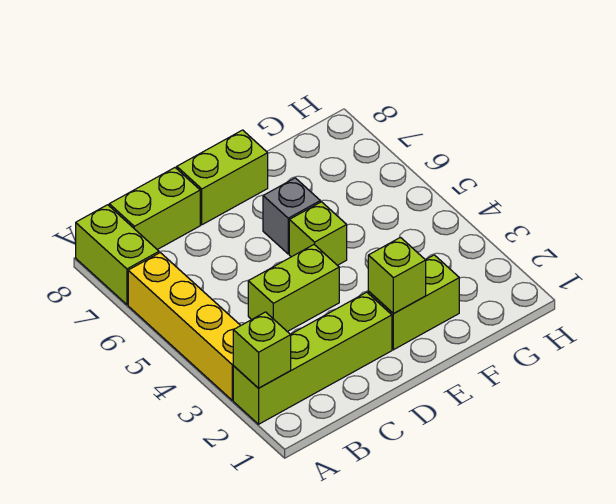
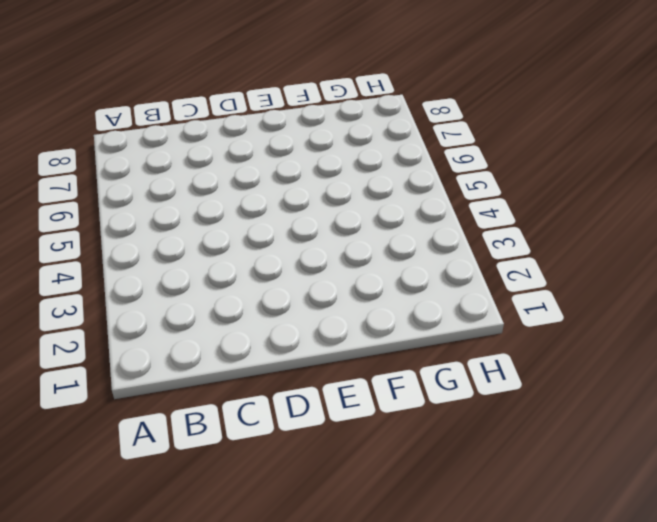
none -> lime 1x4 brick [233,292,392,424]
none -> yellow 1x4 brick [128,253,241,400]

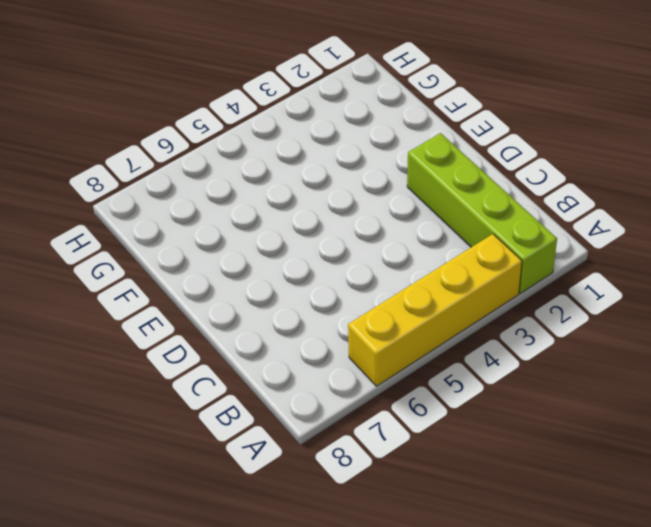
none -> lime 1x2 brick [76,205,159,305]
none -> lime 1x2 brick [109,168,200,250]

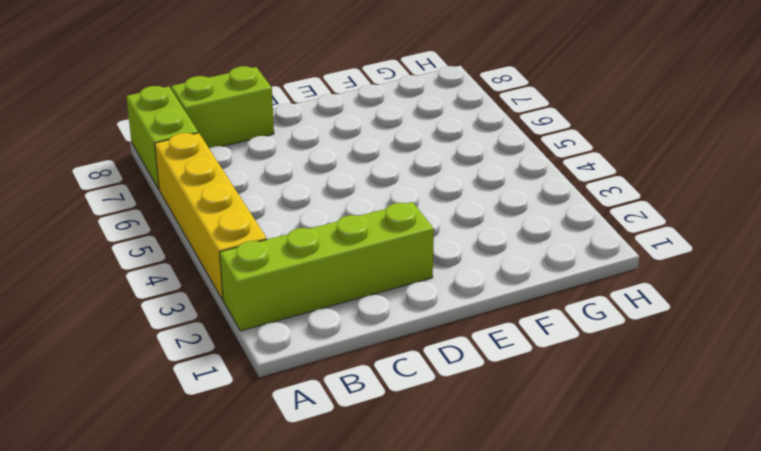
none -> lime 1x2 brick [248,245,339,332]
none -> lime 1x2 brick [177,130,268,225]

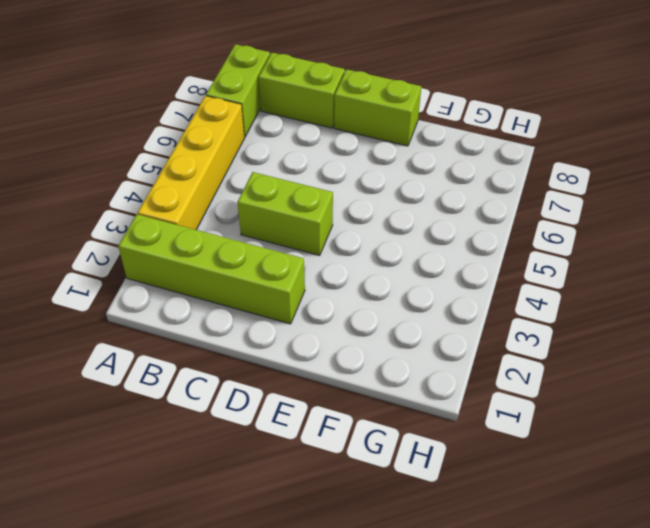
none -> lime 1x2 brick [368,255,459,350]
none -> lime 1x1 brick [289,202,347,265]

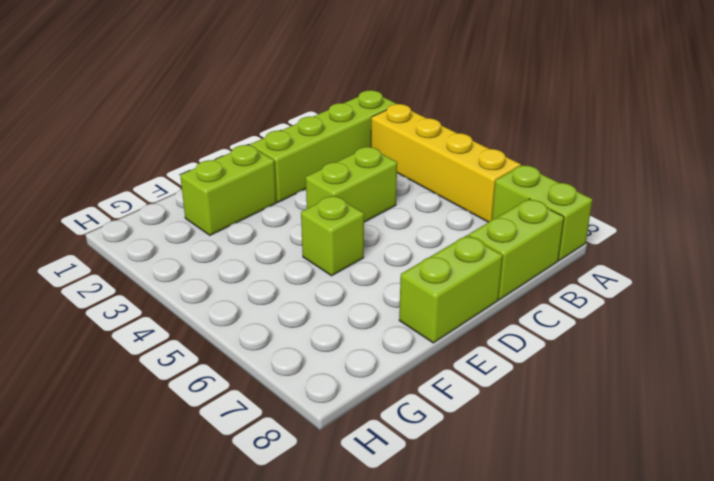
none -> grey 1x1 brick [263,178,320,254]
none -> lime 1x1 brick [233,312,291,388]

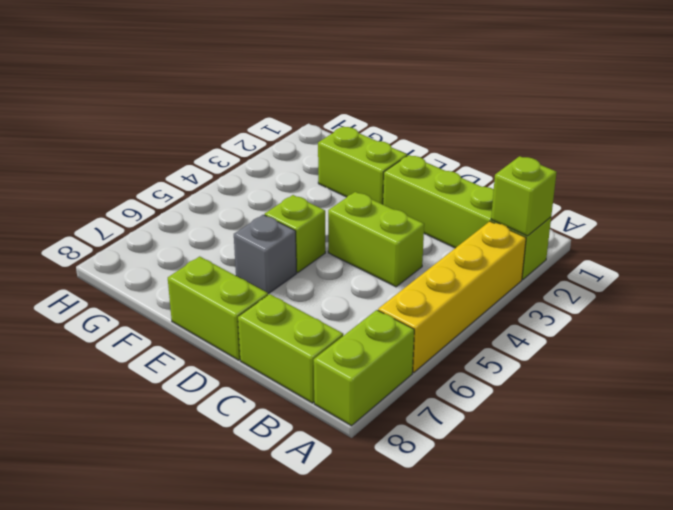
none -> lime 1x1 brick [368,237,426,313]

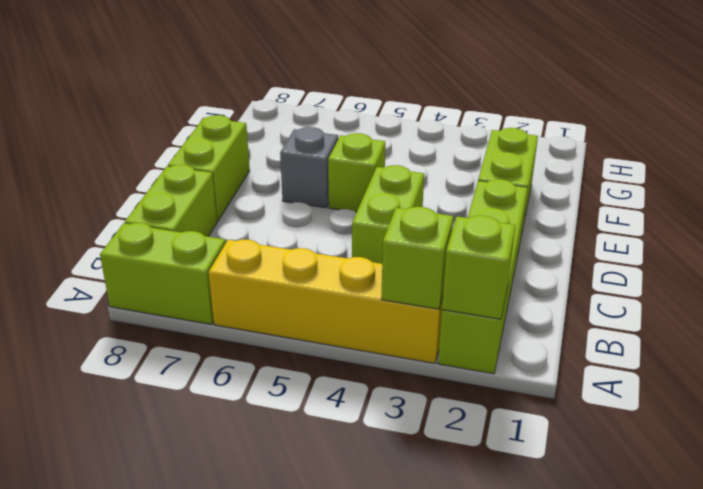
lime 1x1 brick [381,207,453,309] -> lime 1x1 brick moved to [368,237,426,313]

